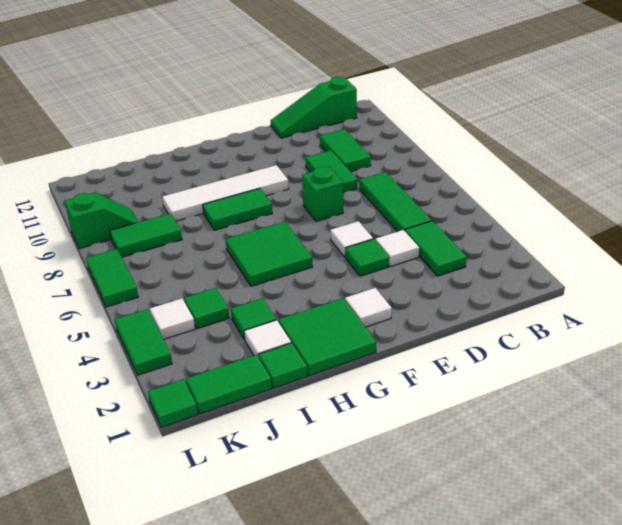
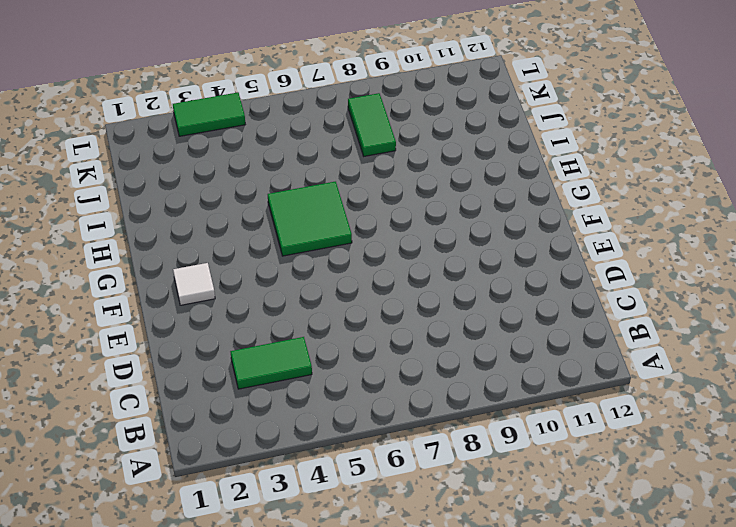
none -> green 1x3 slope [271,77,357,138]
none -> green 1x3 tile [359,172,432,232]
none -> green 1x2 tile [320,129,371,172]

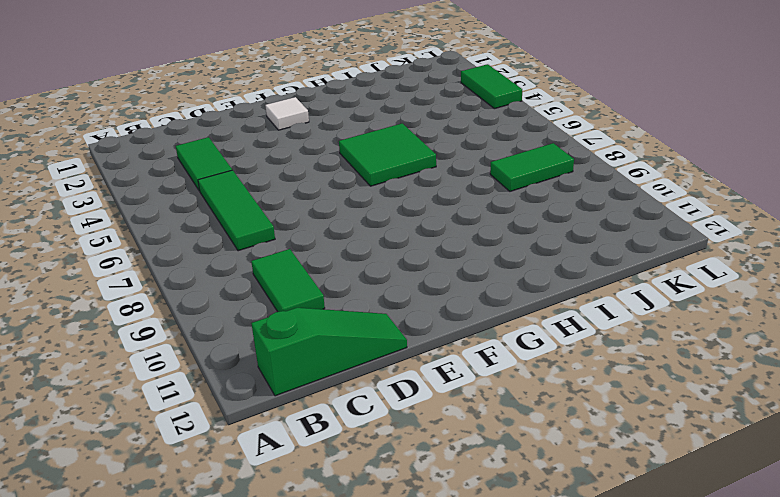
none -> white 1x1 tile [375,230,419,267]
none -> green 1x2 tile [305,150,357,193]
none -> green 1x1 tile [345,239,389,276]

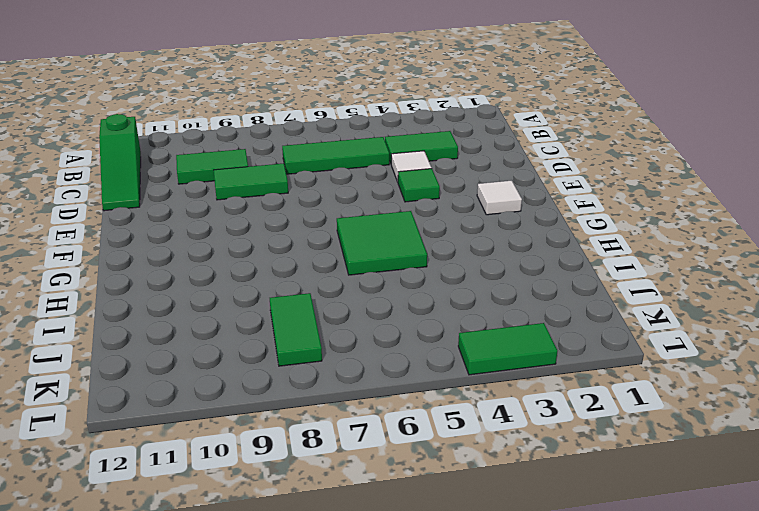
none -> white 1x1 tile [330,221,373,257]
none -> green 1x1 brick [302,167,343,221]
none -> white 1x4 tile [162,165,289,221]

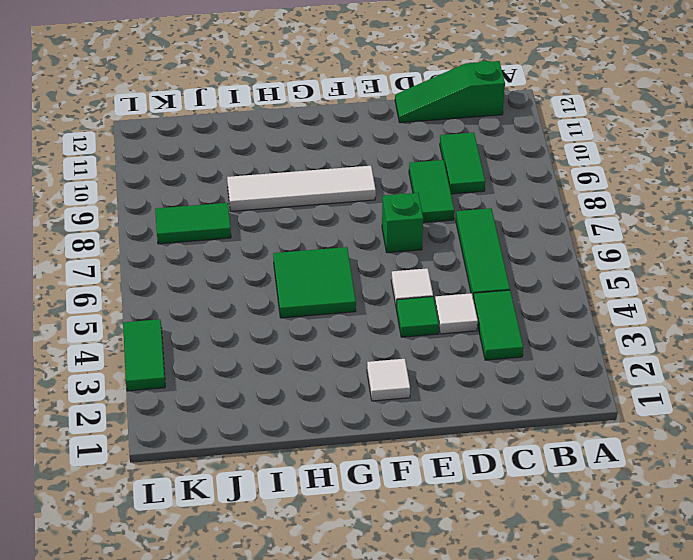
none -> green 2x2 tile [279,298,376,376]
none -> green 1x2 tile [203,188,272,230]
none -> green 1x1 tile [258,343,307,388]

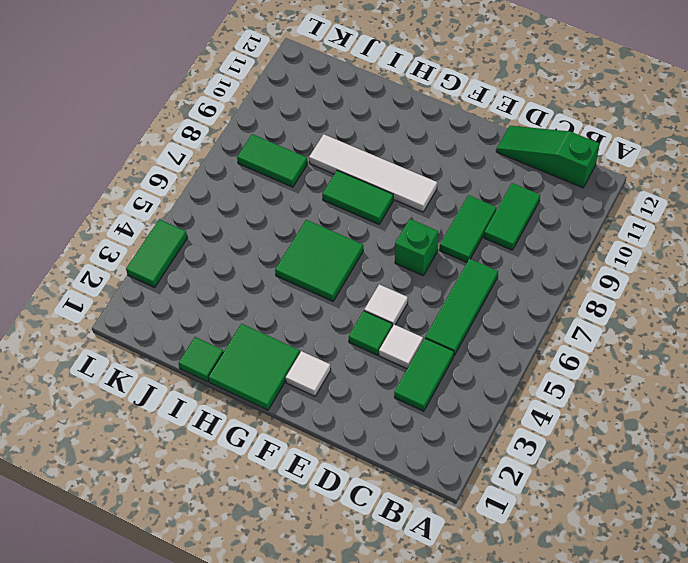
none -> white 1x1 tile [244,320,291,357]
none -> green 1x1 tile [231,298,276,340]
none -> green 1x2 tile [186,355,272,414]

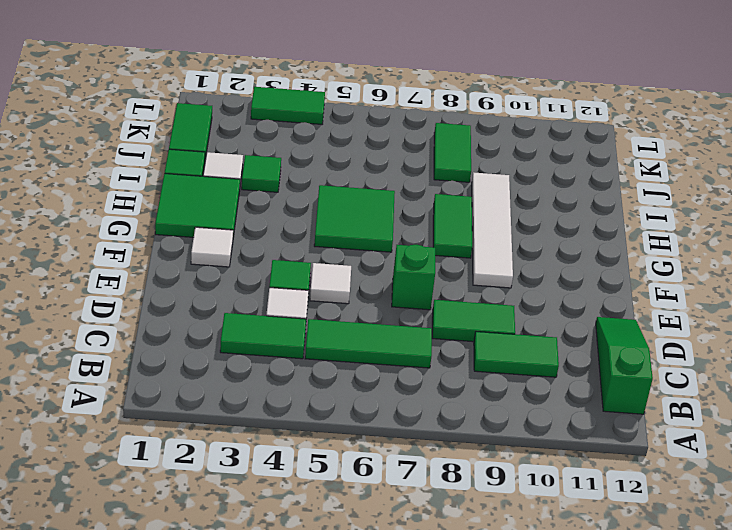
none -> green 1x1 tile [184,288,229,329]
none -> white 1x1 tile [150,299,195,339]
none -> green 1x2 slope [65,192,138,249]

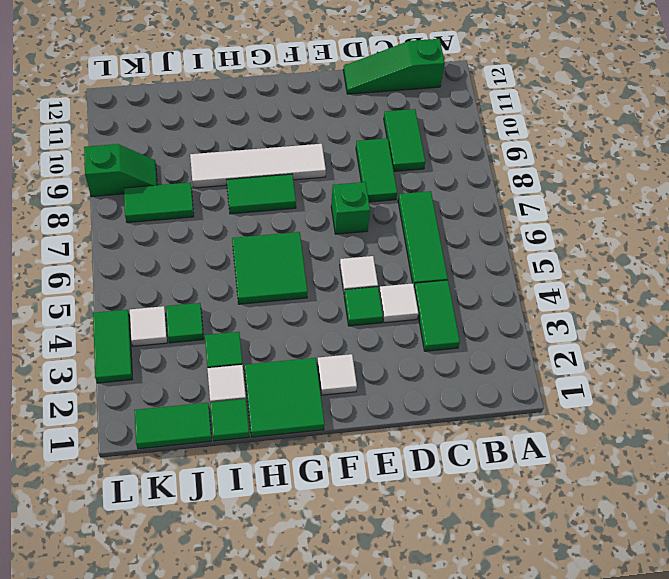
none -> green 1x1 tile [148,379,198,427]
none -> green 1x2 tile [86,249,138,307]

